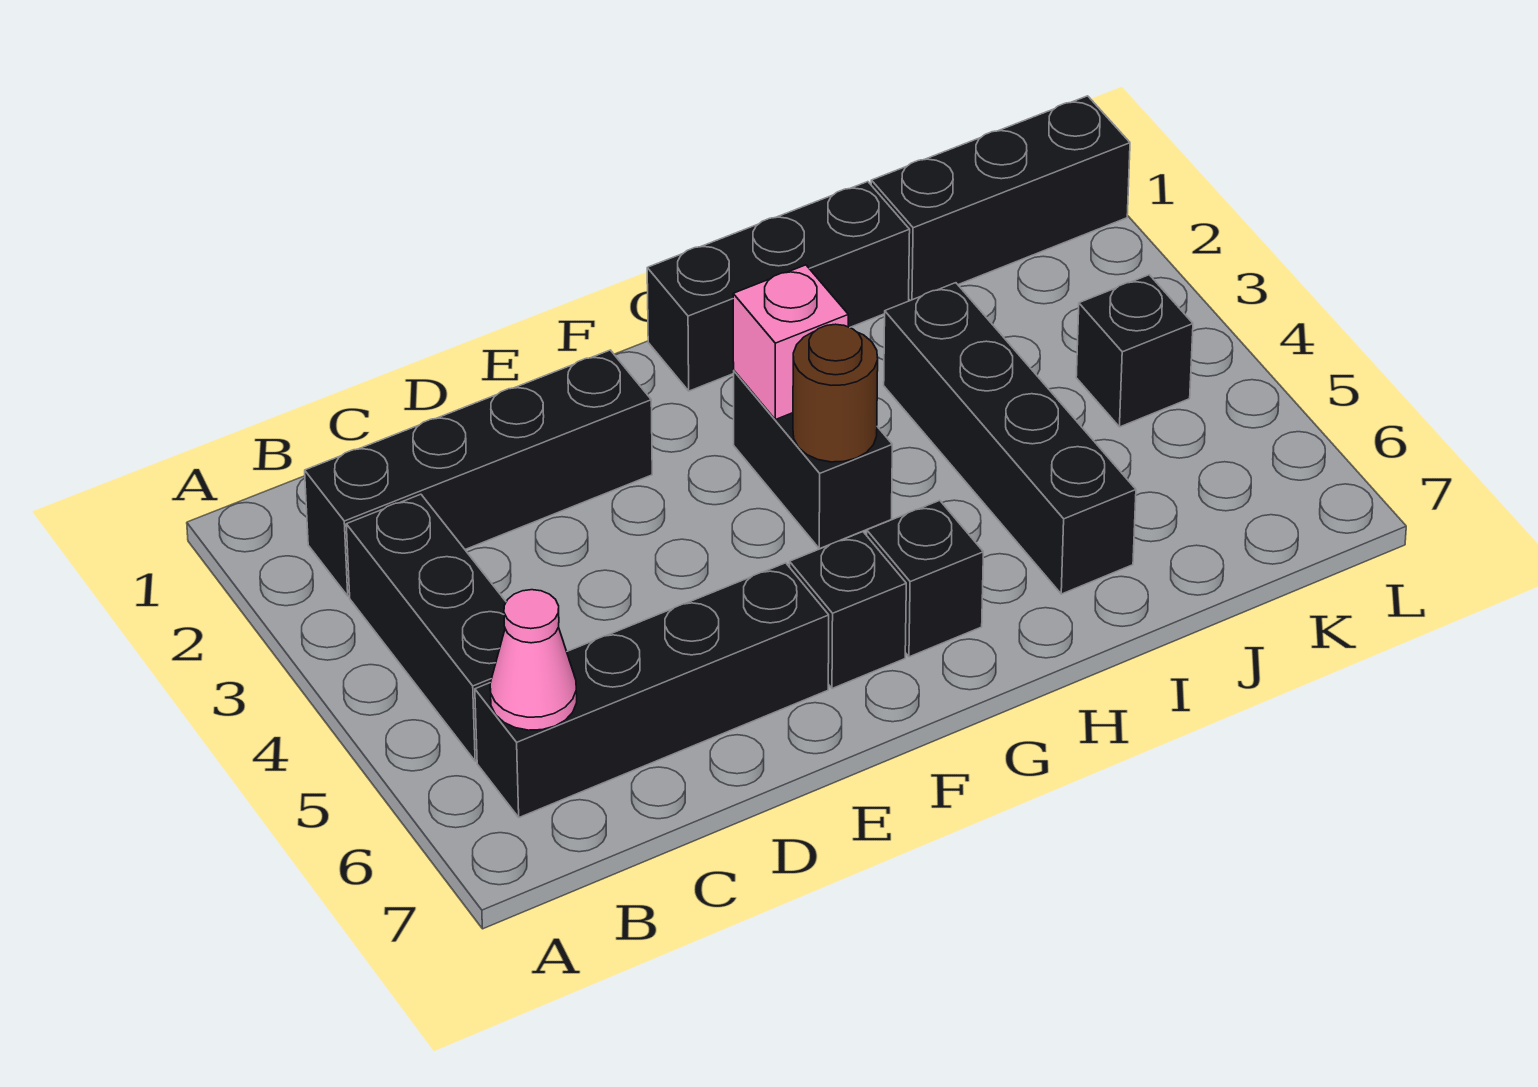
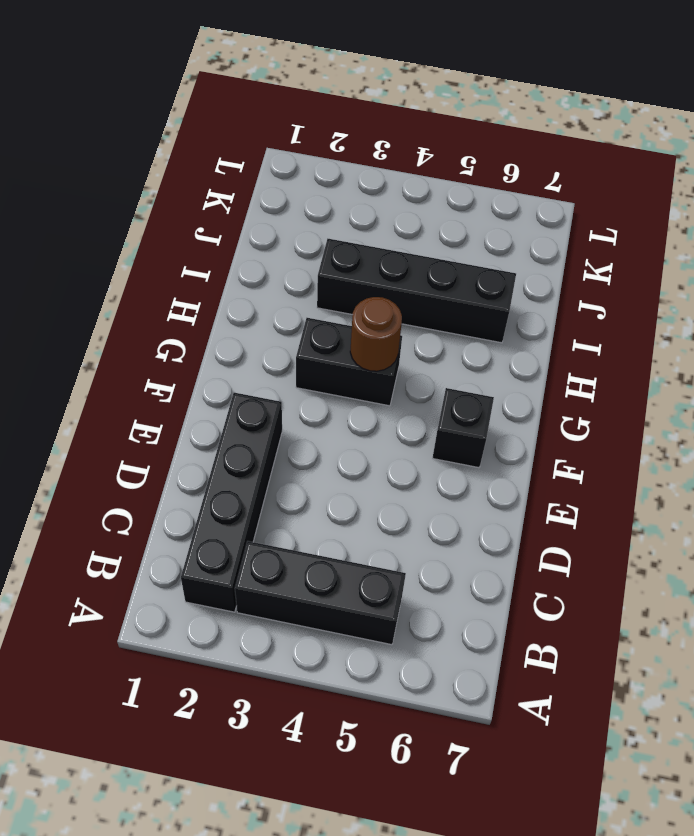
none -> black 1x4 brick [475,563,829,817]
none -> black 1x3 brick [647,182,910,391]
none -> black 1x1 brick [867,500,983,657]

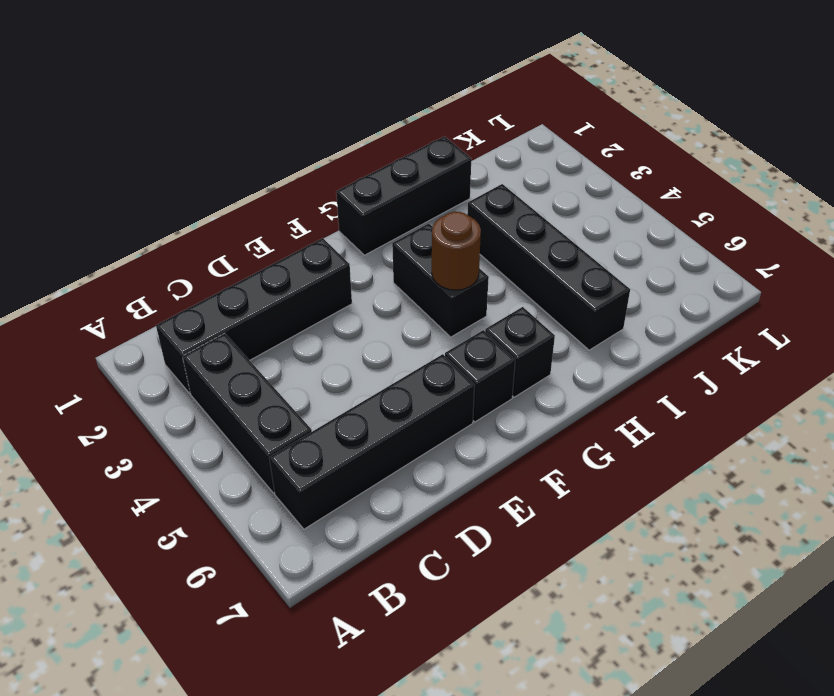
none -> black 1x3 brick [871,96,1130,301]
none -> black 1x1 brick [1076,275,1193,427]
none -> pink 1x1 cone [490,590,577,730]

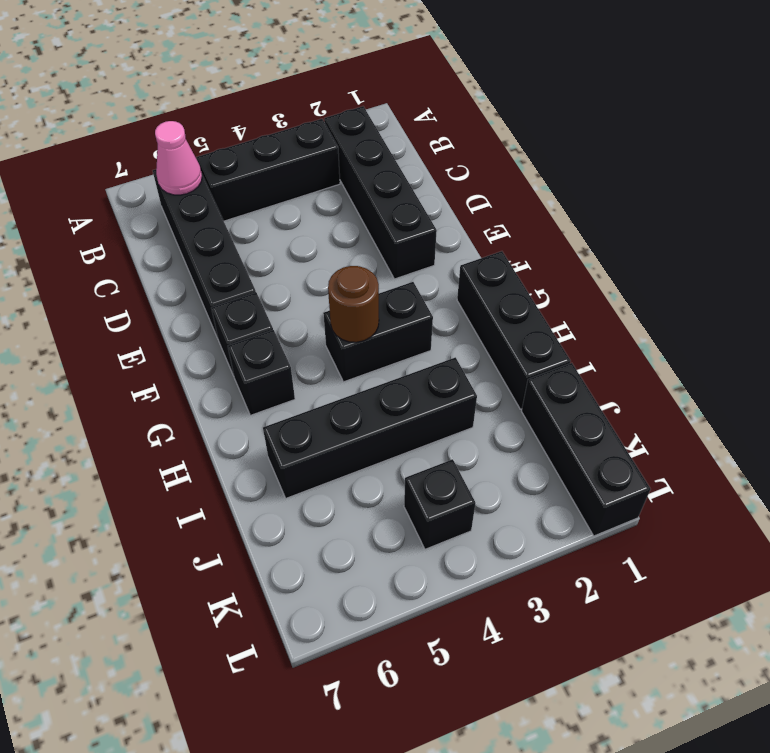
none -> pink 1x1 brick [733,265,848,420]

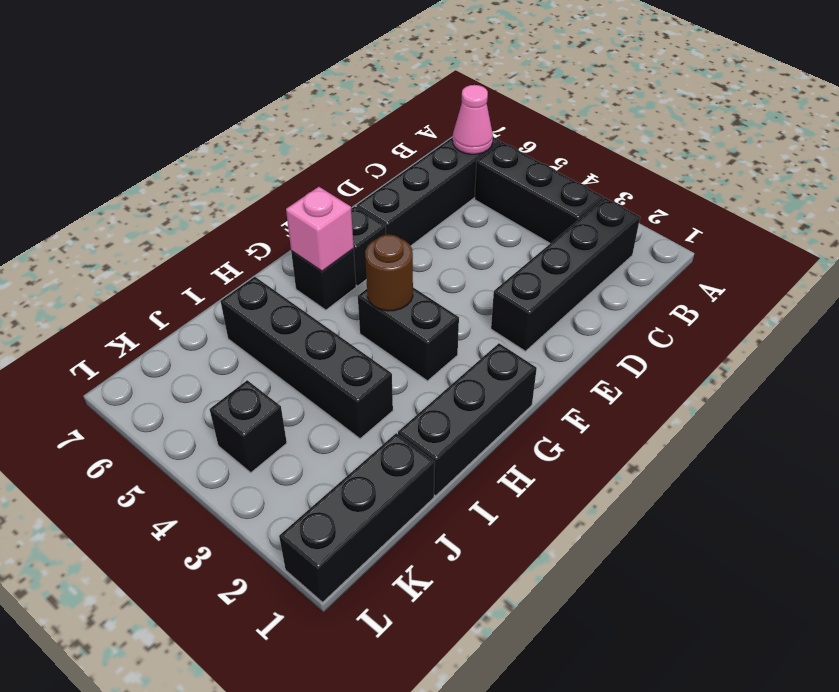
pink 1x1 brick [286,187,354,271] -> pink 1x1 brick moved to [733,265,848,420]

